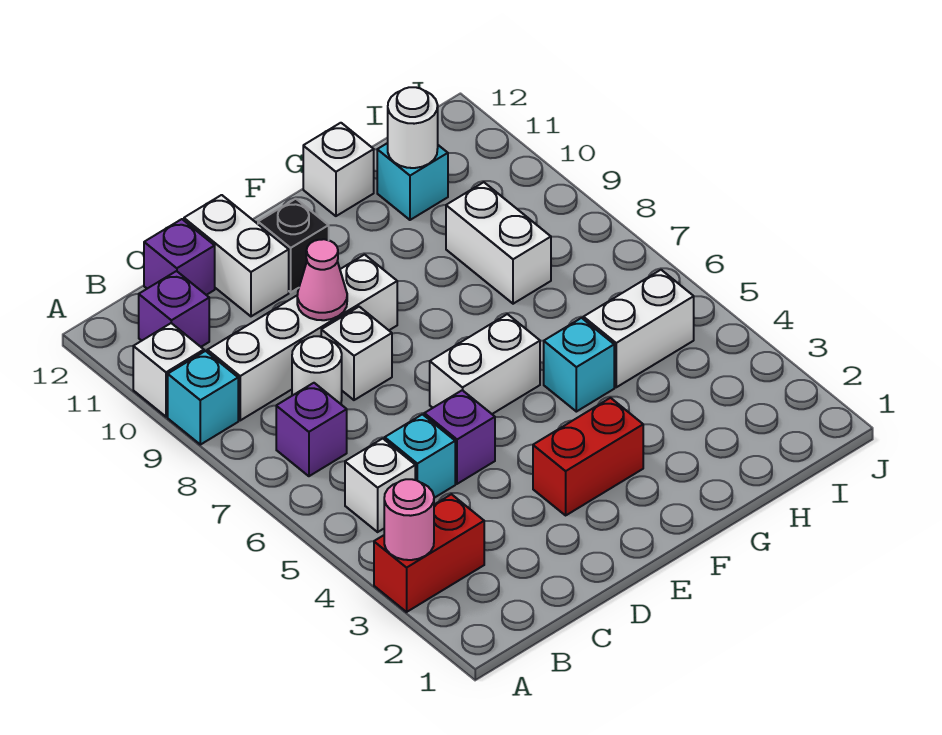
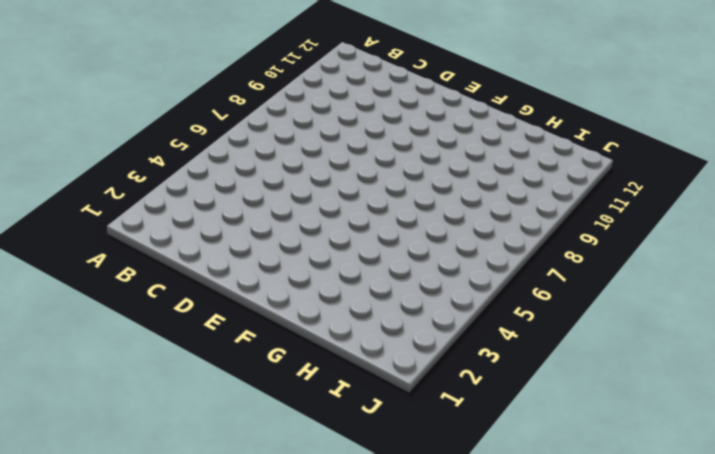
none -> red 1x2 brick [374,494,484,612]
none -> cyan 1x1 brick [168,351,238,445]
none -> white 1x1 brick [133,323,204,417]

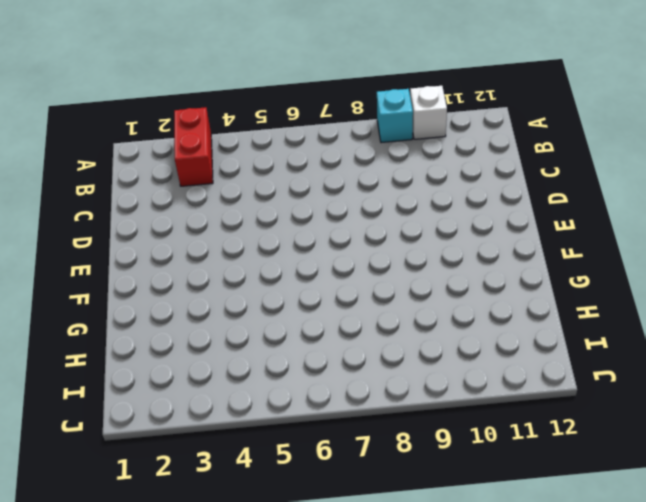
none -> white 1x1 brick [345,438,415,532]
none -> purple 1x1 brick [276,383,347,476]
none -> white 1x4 brick [207,255,397,420]

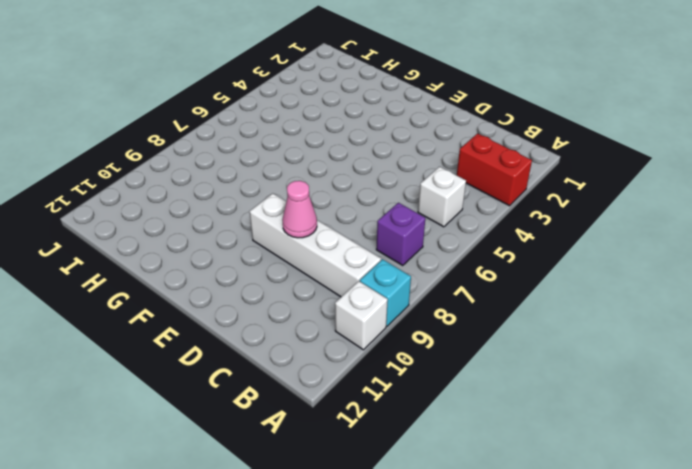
none -> purple 1x1 brick [139,271,209,347]
none -> cyan 1x1 brick [385,414,455,498]
none -> white 1x1 round brick [292,336,342,404]

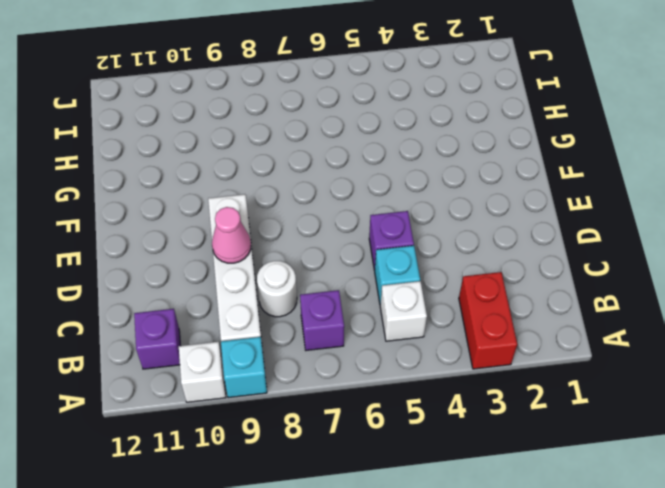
none -> purple 1x1 brick [144,219,215,295]
none -> white 1x1 brick [321,307,392,400]
none -> white 1x2 brick [184,195,289,316]

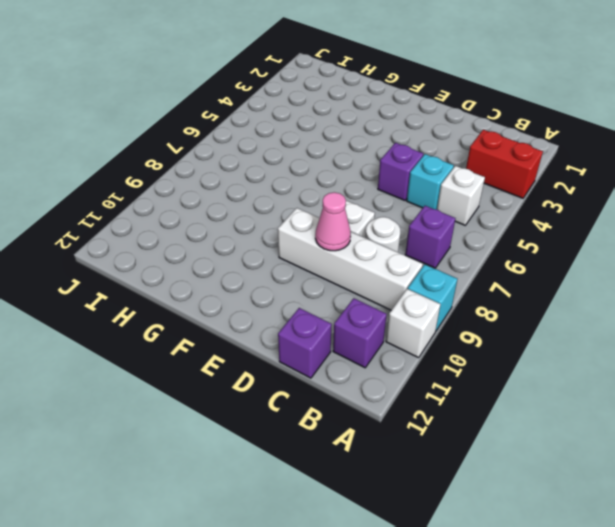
none -> white 1x2 brick [184,195,289,316]
none -> red 1x2 brick [533,398,643,515]
none -> white 1x2 brick [430,314,540,414]

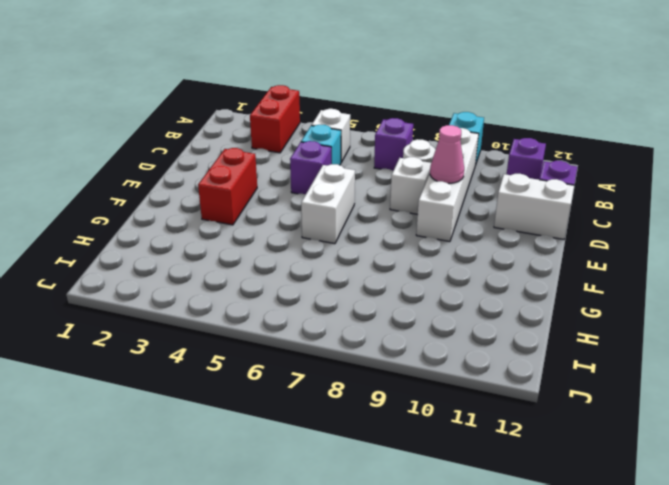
none -> white 1x1 brick [133,323,204,417]
none -> black 1x1 brick [258,199,329,292]
none -> cyan 1x1 brick [544,318,614,412]

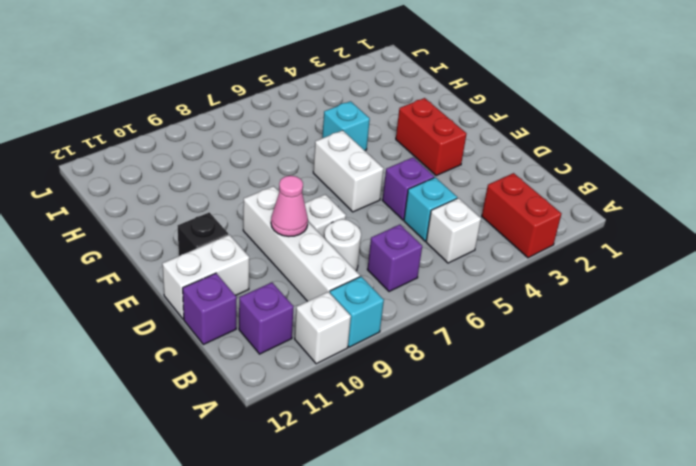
none -> white 1x1 brick [303,123,374,216]
none -> white 1x2 brick [583,270,694,387]
none -> white 1x2 brick [446,182,551,304]

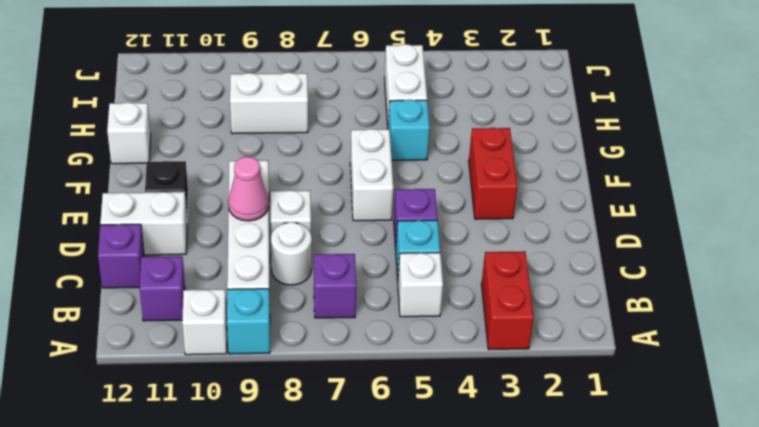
none -> cyan 1x1 brick [377,143,448,220]
none -> pink 1x1 round brick [384,479,434,560]
none -> white 1x1 round brick [388,87,438,168]

